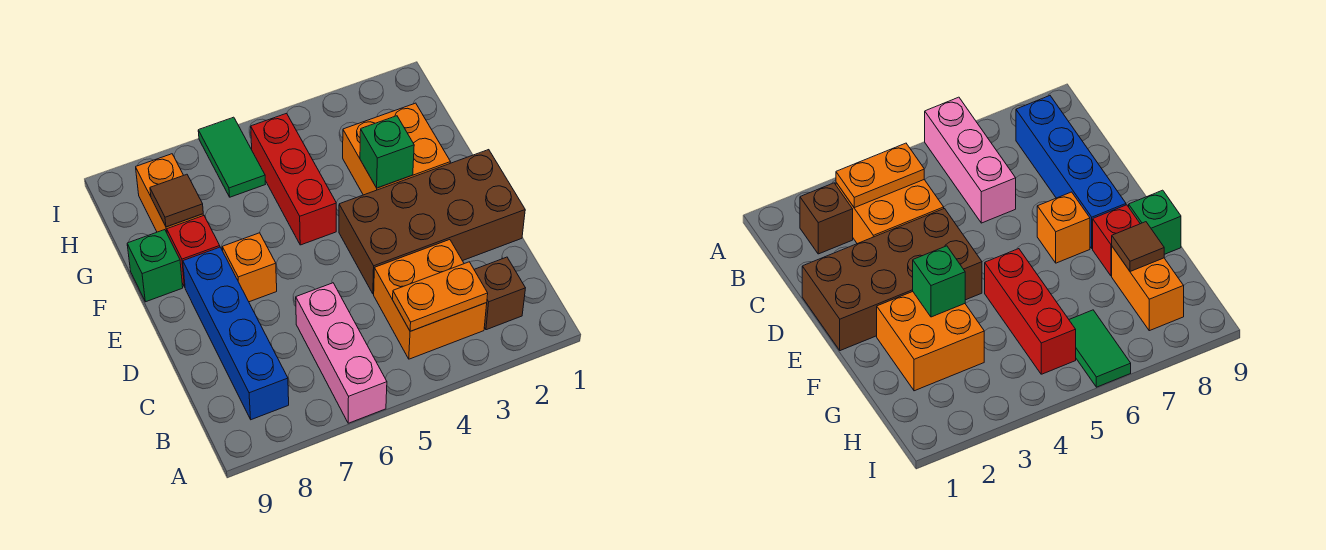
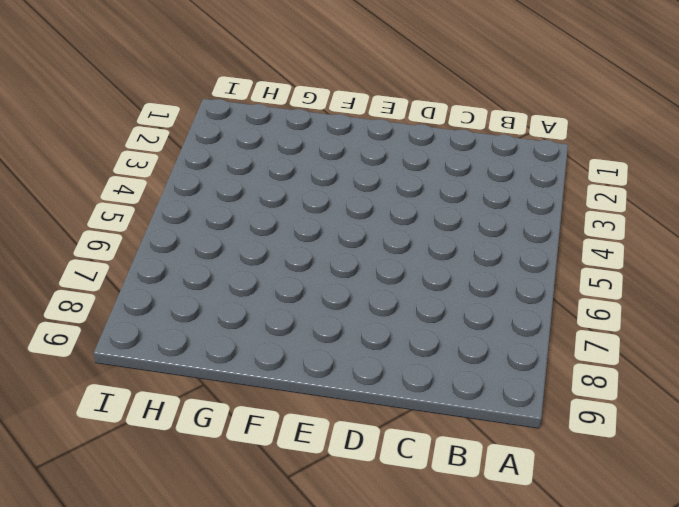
none -> pink 1x3 brick [296,283,387,423]
none -> brown 1x1 brick [474,257,525,330]
none -> orange 2x2 brick [374,240,487,359]

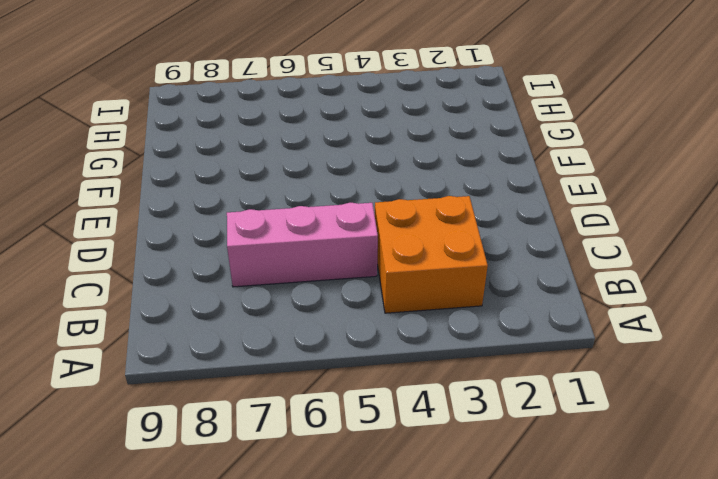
pink 1x3 brick [227,203,378,287] -> pink 1x3 brick turned to [296,283,387,423]
none -> brown 1x1 brick [474,257,525,330]
none -> blue 1x4 brick [183,247,289,420]
none -> brown 2x4 brick [339,150,525,294]

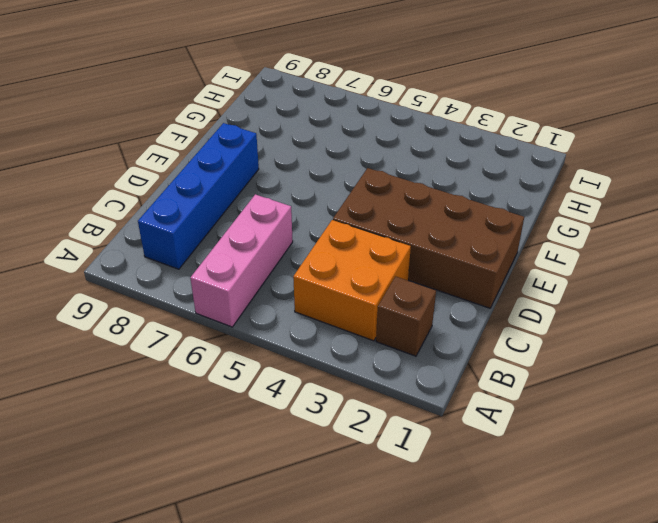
none -> orange 1x1 brick [222,233,277,302]
none -> orange 2x2 brick [343,103,450,195]
none -> red 1x3 brick [251,113,336,245]

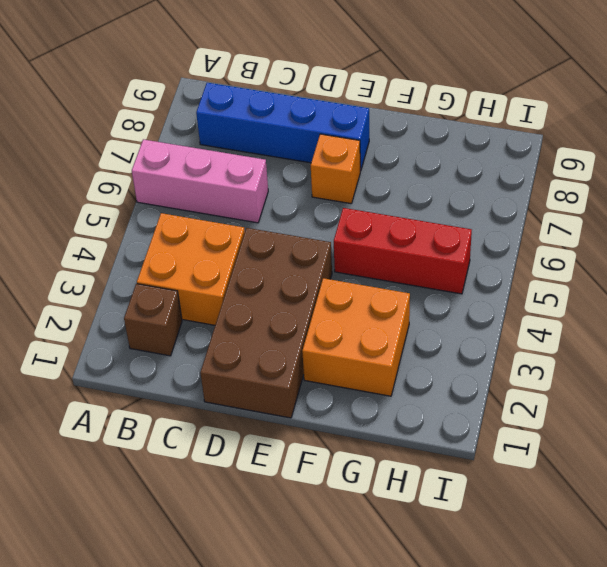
none -> red 1x1 brick [167,215,220,287]
none -> green 1x1 brick [127,230,183,302]
none -> orange 1x2 brick [136,154,203,233]

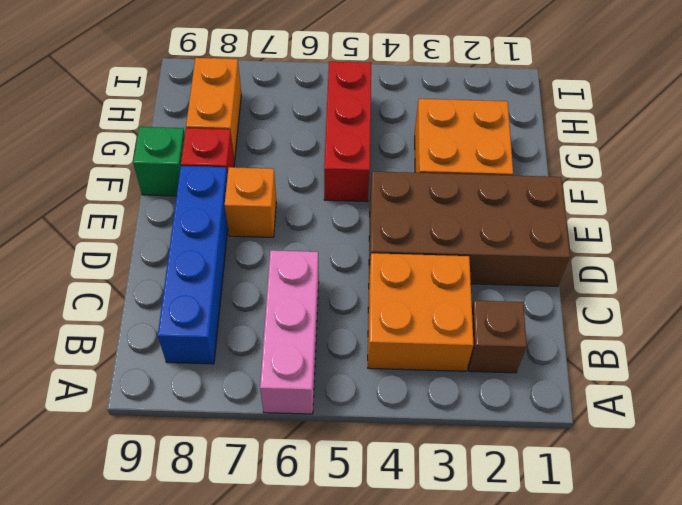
none -> green 1x2 tile [198,117,265,197]
none -> orange 1x2 plate [393,262,488,331]
none -> green 1x1 brick [360,116,414,188]

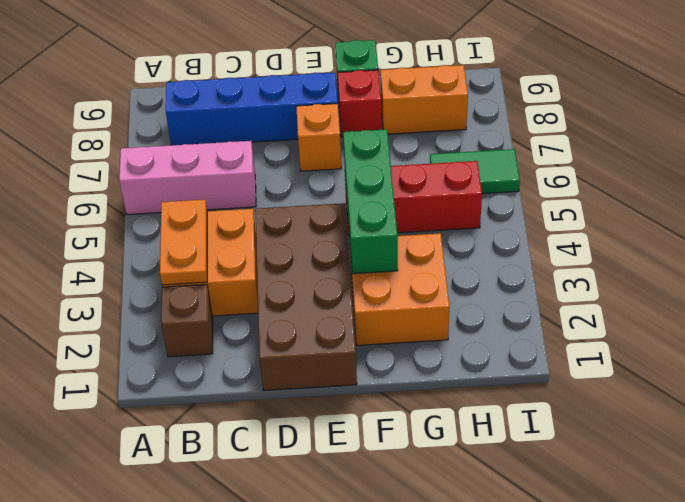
green 1x3 brick [343,129,398,274] -> green 1x1 brick [360,116,414,188]
none -> brown 1x1 tile [150,174,203,227]

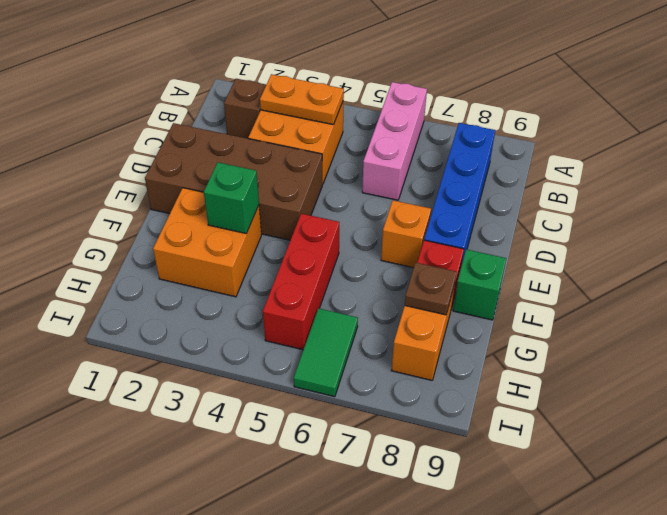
brown 1x1 plate [405,262,456,315] -> brown 1x1 tile [150,174,203,227]

